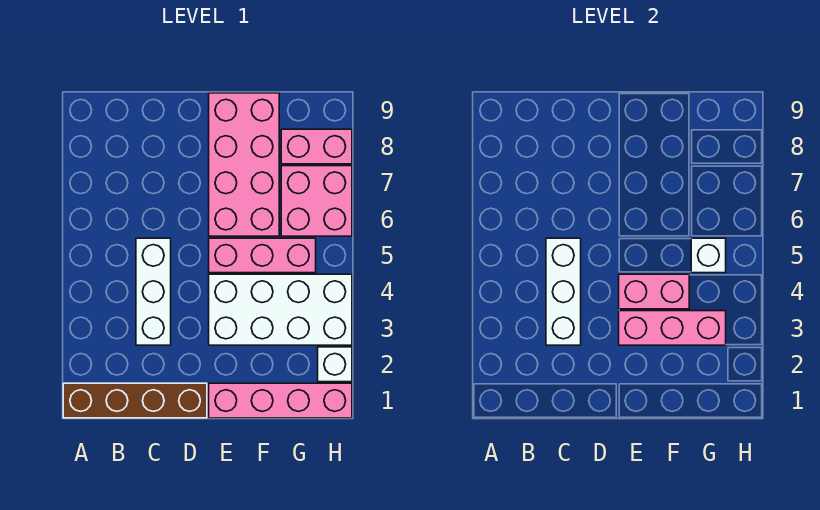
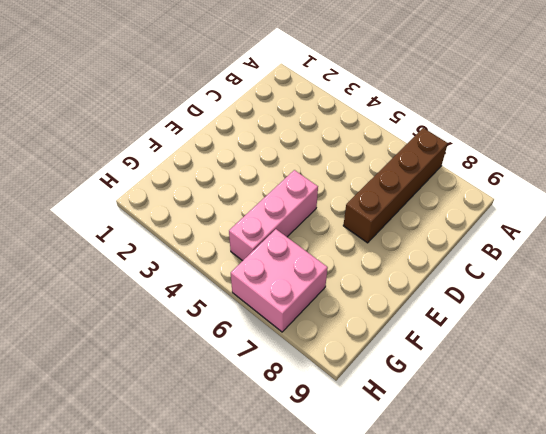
brown 1x4 brick [343,128,448,243] -> brown 1x4 brick moved to [63,383,207,418]
none -> white 1x3 brick [136,238,171,345]
none -> pink 1x4 brick [209,383,352,418]
none -> white 2x4 brick [209,274,352,345]

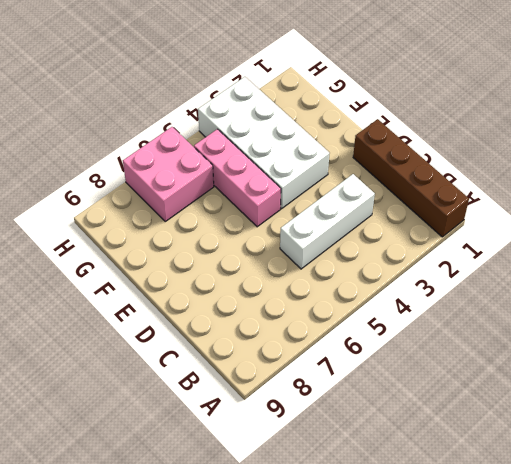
none -> pink 1x4 brick [209,383,352,418]
none -> pink 2x4 brick [209,93,279,236]
none -> pink 1x2 brick [281,129,352,164]

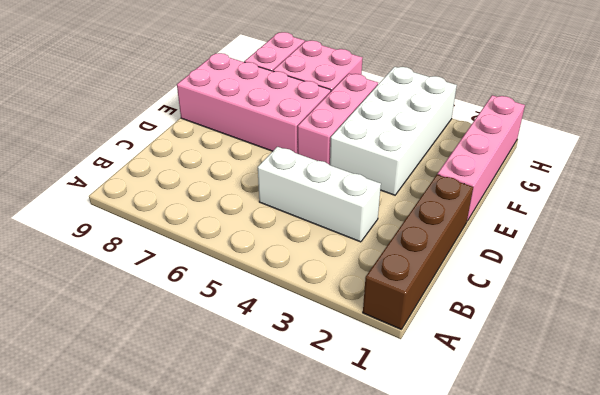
none -> white 1x1 brick [318,347,352,382]
none -> white 1x3 brick [546,238,581,345]
none -> pink 1x3 brick [619,311,726,345]

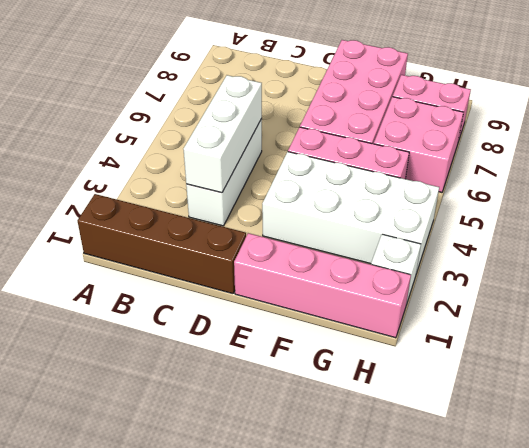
none -> pink 1x3 brick [619,311,726,345]
none -> pink 1x2 brick [619,274,689,309]
none -> white 1x1 brick [691,238,726,273]

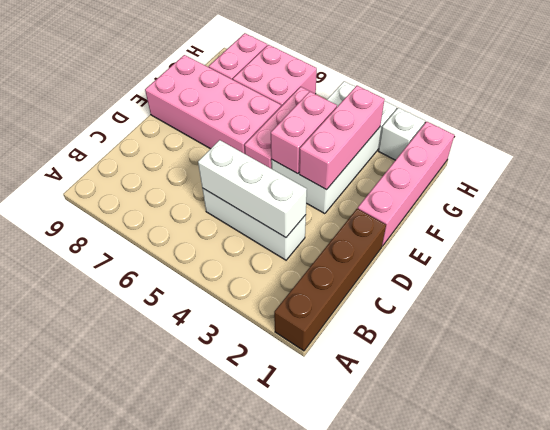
none -> white 1x1 brick [691,238,726,273]

